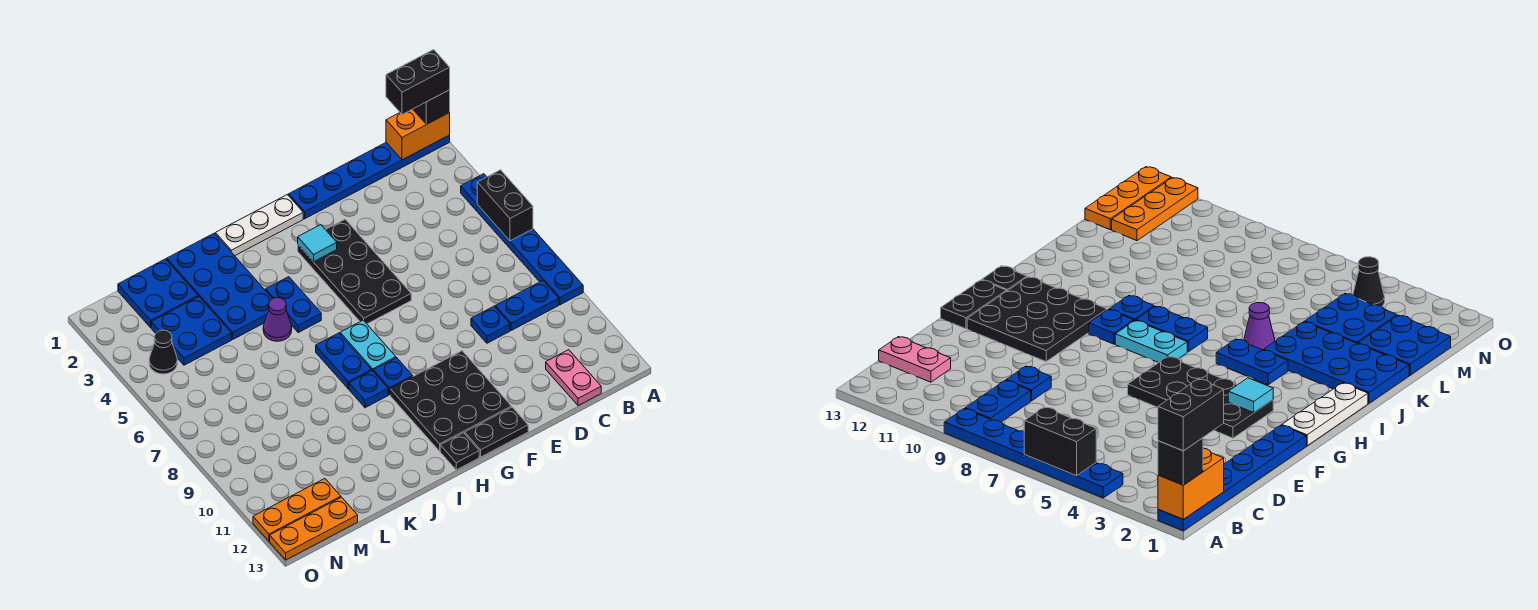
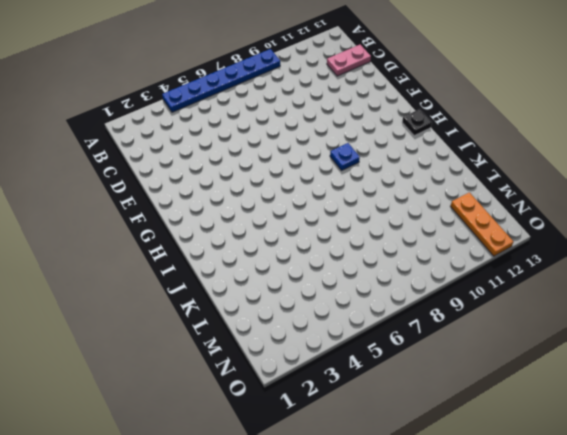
none -> blue 1x6 plate [289,135,450,219]
none -> blue 1x2 plate [495,281,559,330]
none -> blue 1x1 plate [471,306,510,343]

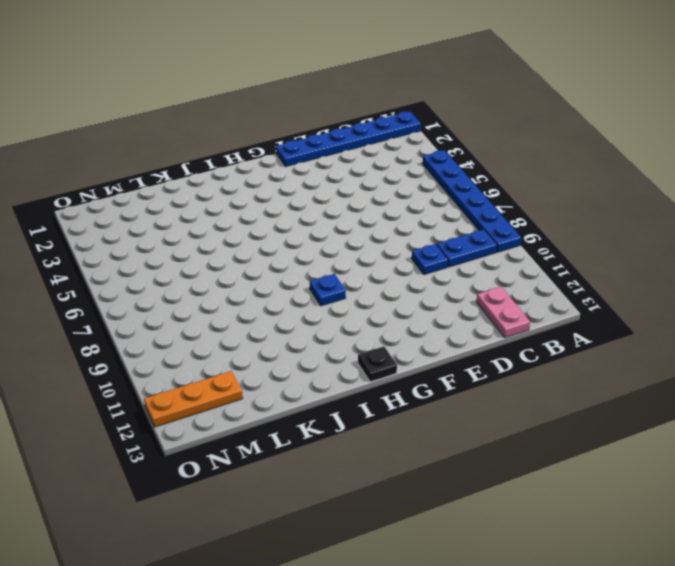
none -> black 2x4 plate [298,219,411,324]
none -> black 3x3 plate [390,351,512,451]
none -> black 1x2 plate [465,407,528,457]

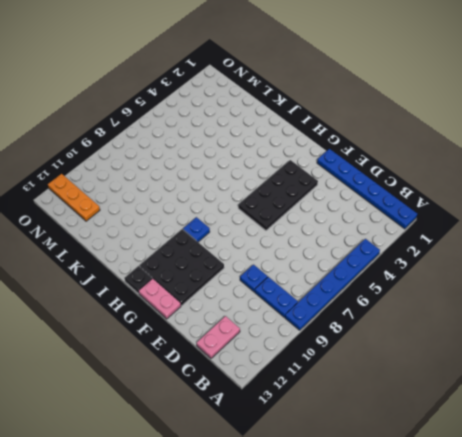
pink 1x2 plate [139,278,181,319] -> black 1x2 plate [465,407,528,457]
none -> white 1x3 plate [216,195,303,256]
none -> cyan 1x2 plate [340,320,396,372]
none -> blue 1x2 plate [266,277,321,332]

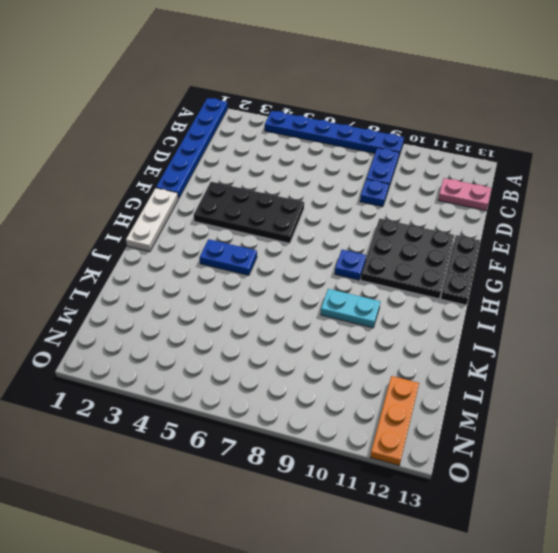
cyan 1x2 plate [321,289,380,328] -> cyan 1x2 plate moved to [340,320,396,372]
none -> blue 1x2 plate [316,333,372,389]
none -> blue 1x1 plate [349,371,388,408]
none -> blue 2x4 plate [167,233,273,339]

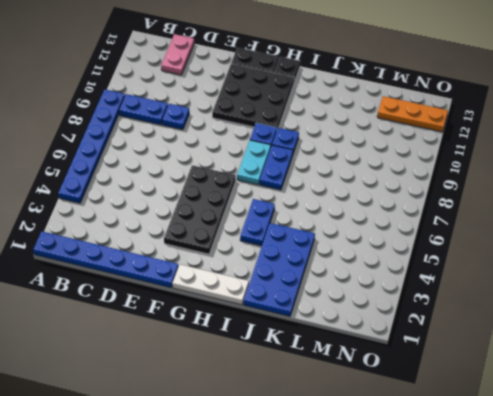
none -> purple 1x1 cone [263,297,292,341]
none -> blue 2x2 plate [118,259,198,327]
none -> blue 2x2 plate [151,296,232,365]

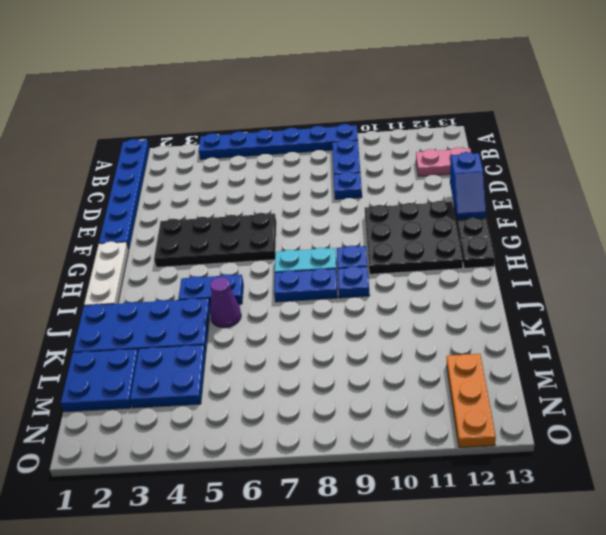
blue 1x2 slope [450,152,486,219] -> none
none -> orange 1x3 plate [270,497,358,560]
none -> black 1x1 cone [149,330,177,374]
none -> orange 1x2 brick [386,109,450,160]

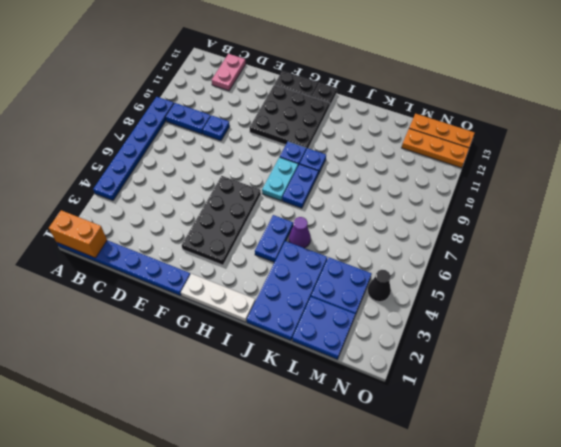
none -> black 1x2 brick [477,170,533,241]
none -> cyan 1x1 tile [298,225,337,262]
none -> black 1x1 brick [413,90,450,124]

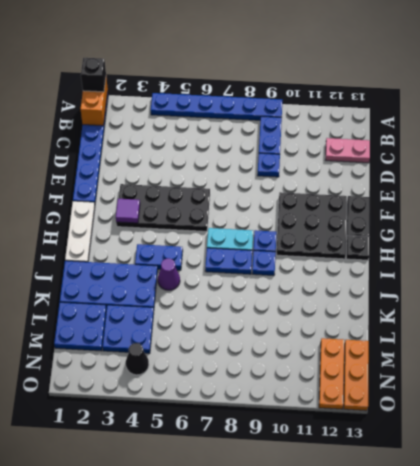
purple 1x1 tile [116,199,140,223] -> cyan 1x1 tile [298,225,337,262]
none -> black 1x2 brick [477,170,533,241]
none -> black 1x2 brick [386,50,450,115]

